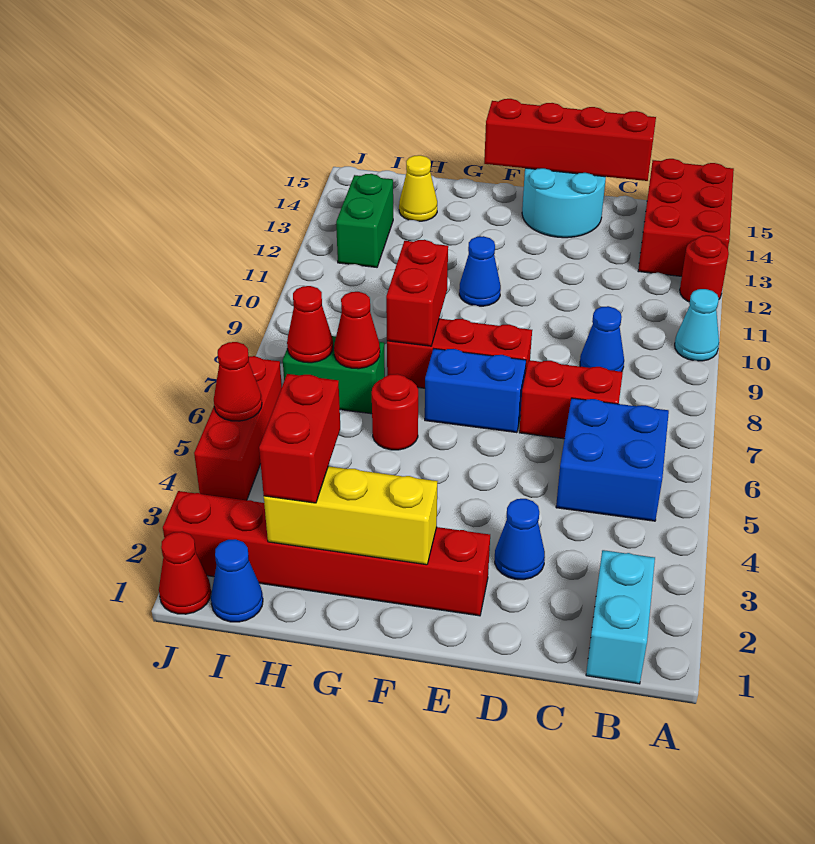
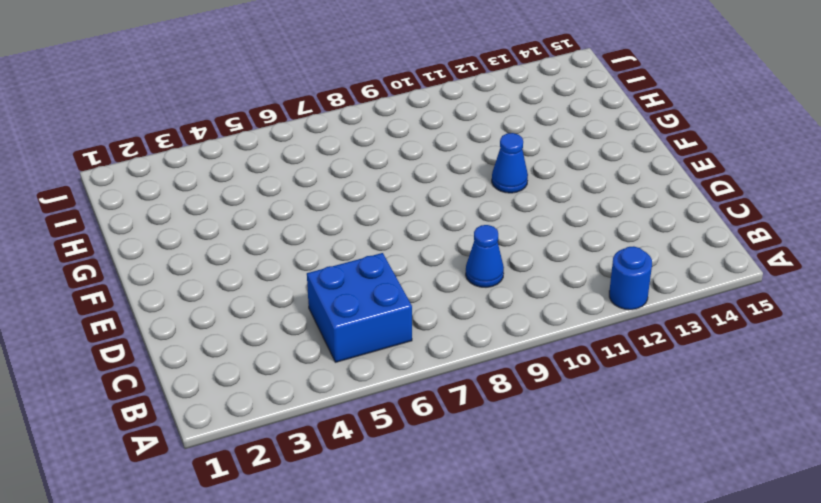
blue 1x1 round brick [609,246,652,310] -> red 1x1 round brick [680,235,729,302]
none -> cyan 1x1 cone [675,289,719,361]
none -> red 2x3 brick [638,159,734,276]
none -> cyan 1x2 brick [586,550,655,684]

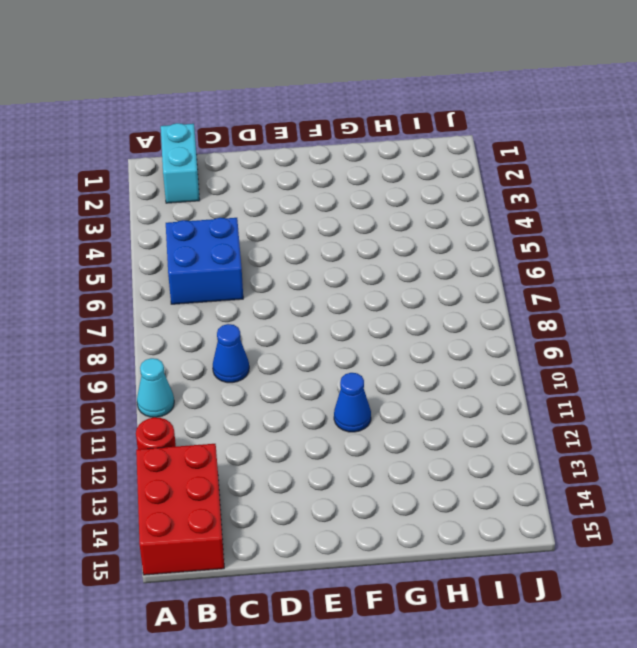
none -> red 1x2 brick [519,360,623,439]
none -> blue 1x1 cone [495,499,545,580]
none -> cyan 2x2 round brick [522,168,606,238]

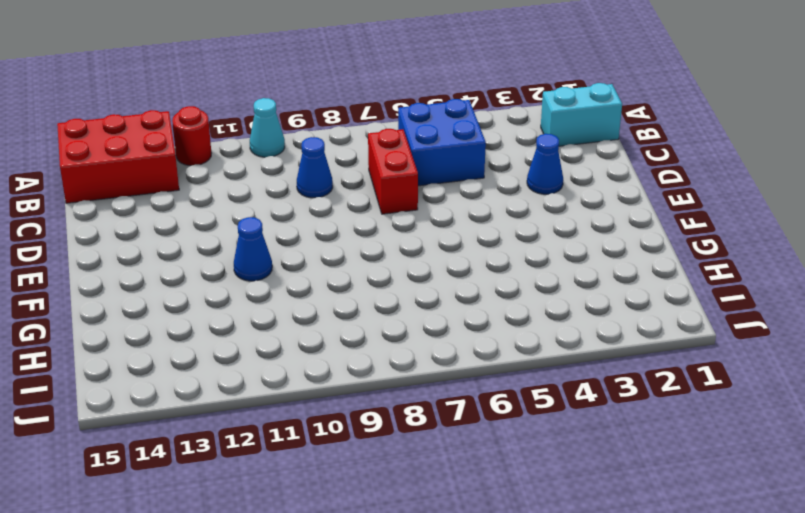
none -> cyan 2x2 round brick [522,168,606,238]
none -> red 1x6 brick [163,491,490,616]
none -> blue 1x2 brick [425,349,526,433]

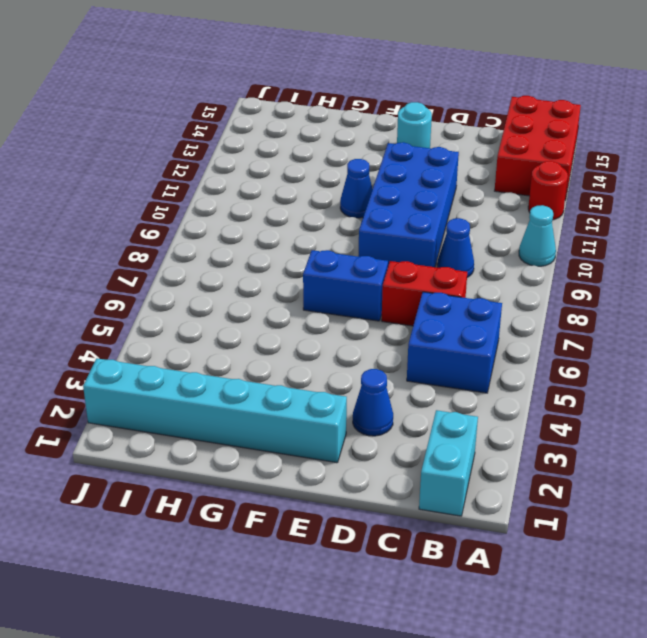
blue 2x4 brick [358,142,459,267] -> none
cyan 1x6 brick [83,358,347,463] -> red 1x6 brick [163,491,490,616]
cyan 1x1 round brick [397,102,432,148] -> cyan 2x2 round brick [522,168,606,238]
none -> red 1x3 brick [387,319,532,388]
none -> red 1x1 round brick [372,374,418,450]
none -> green 1x2 brick [283,336,385,414]

